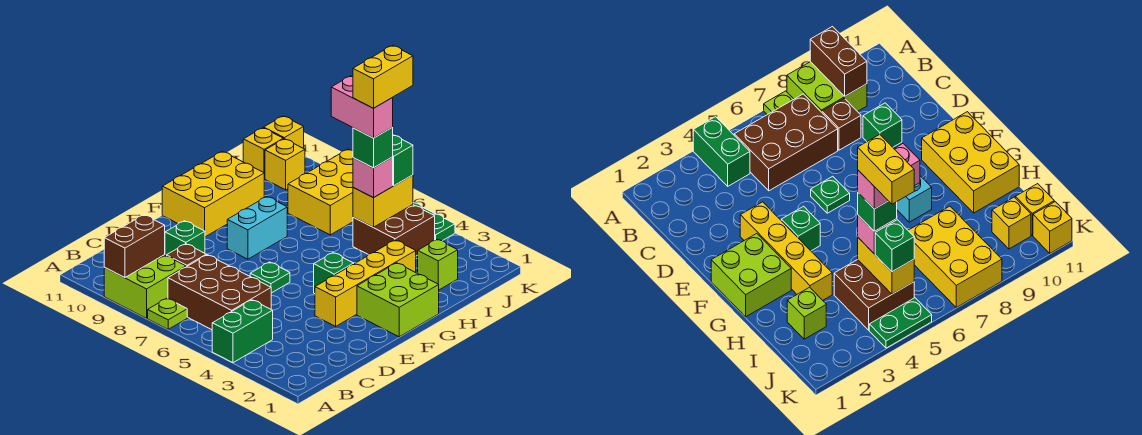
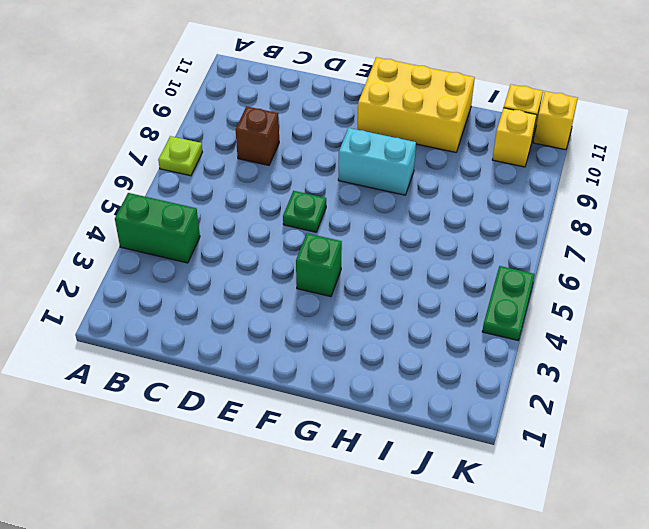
none -> lime 2x2 brick [104,255,186,318]
none -> brown 2x3 brick [168,255,271,330]
none -> green 1x1 brick [165,221,205,256]

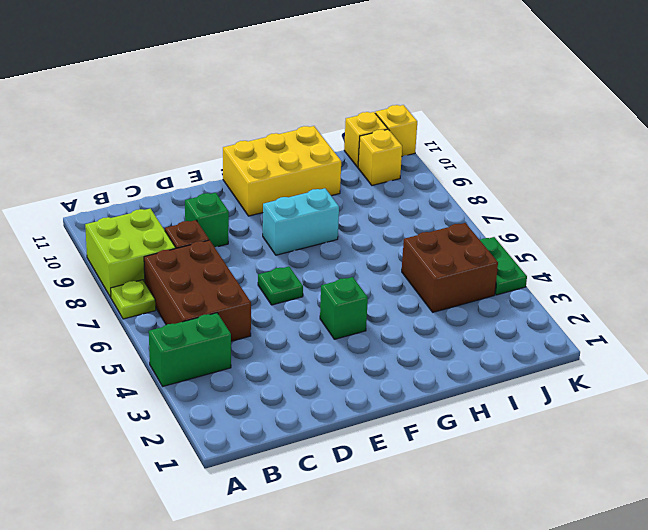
none -> yellow 1x4 brick [315,240,416,326]
none -> lime 2x2 brick [357,263,439,337]
none -> lime 1x1 brick [418,239,458,290]

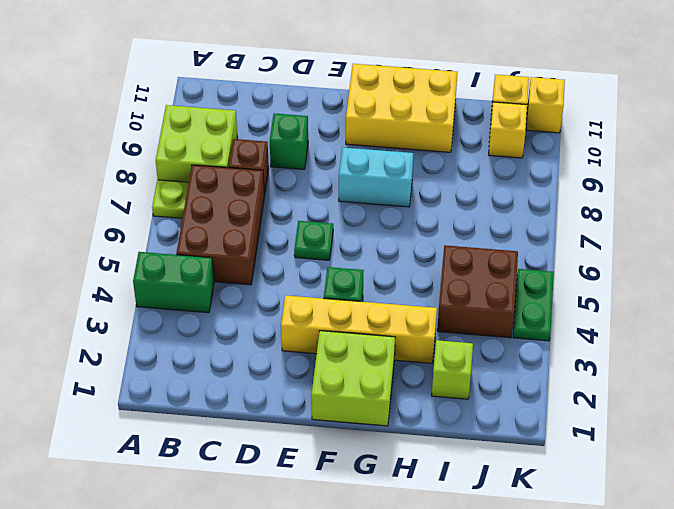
none -> yellow 2x3 brick [288,149,353,235]
none -> brown 1x2 brick [104,215,165,278]
none -> yellow 1x2 brick [353,175,413,227]

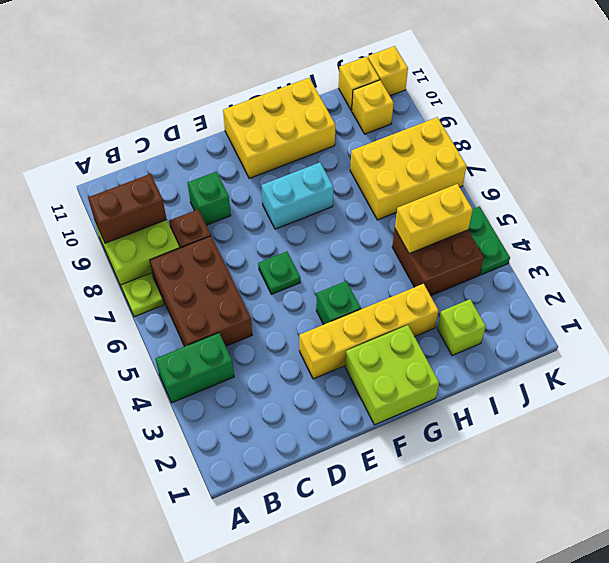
none -> pink 1x1 brick [353,157,393,198]
none -> green 1x1 brick [393,135,413,186]
none -> green 1x1 brick [353,127,393,168]

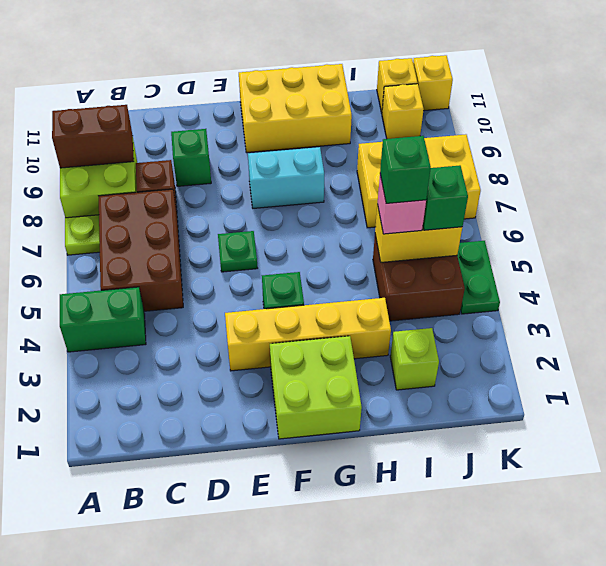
none -> pink 1x2 brick [331,76,393,138]
none -> yellow 1x2 brick [353,45,413,108]

